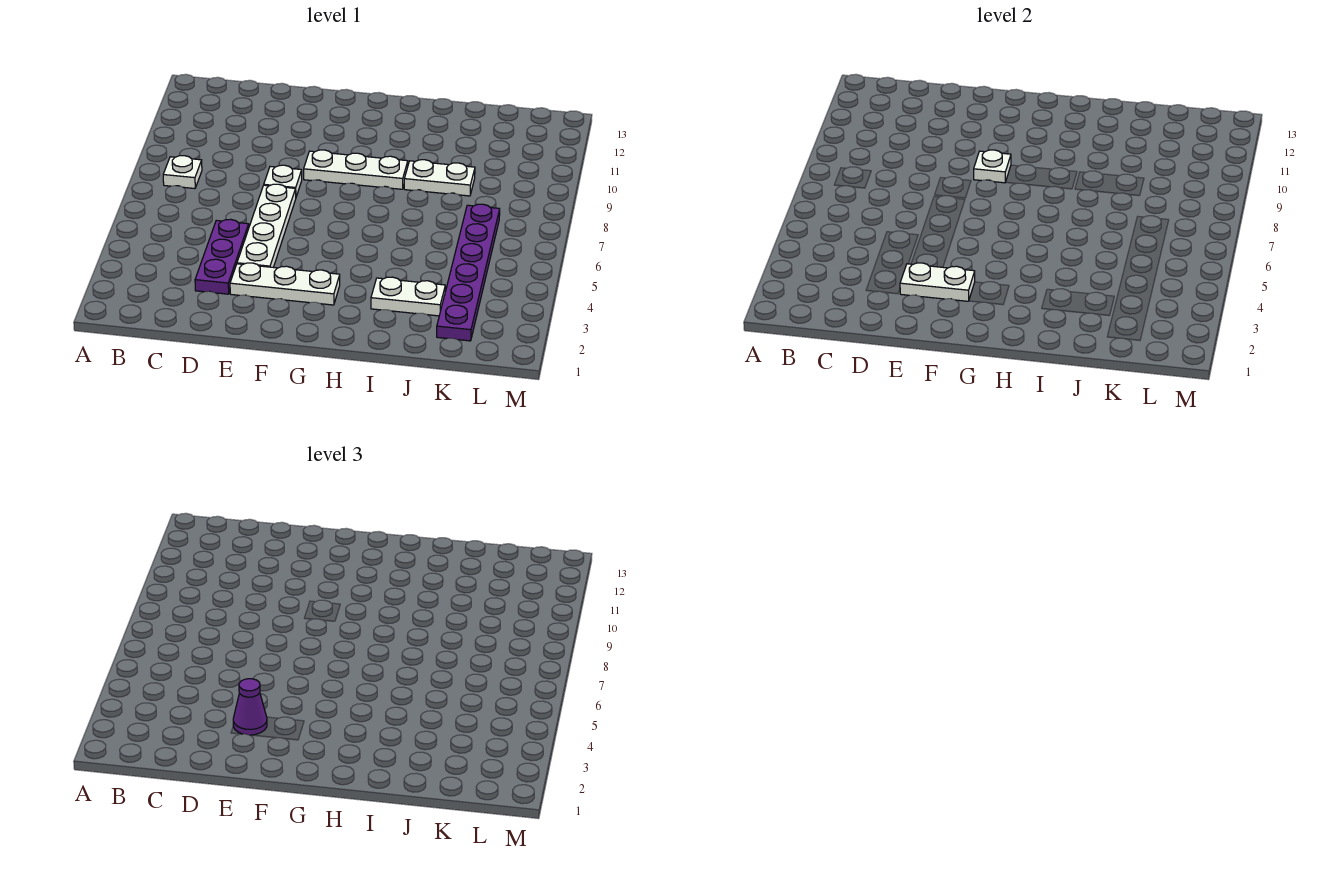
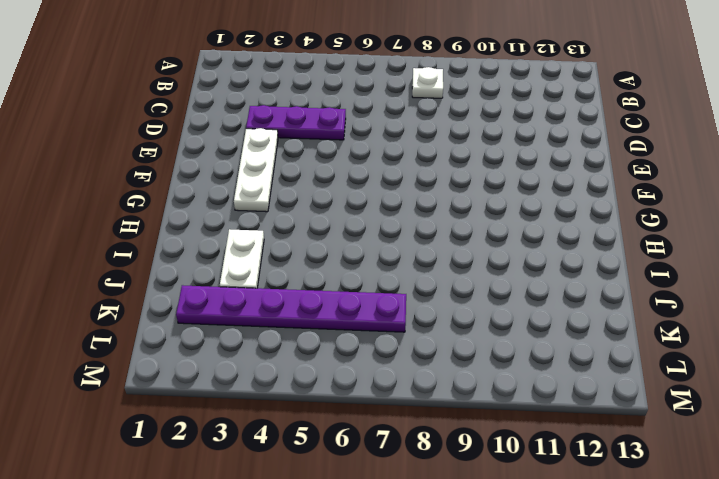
none -> white 1x4 plate [237,184,296,267]
none -> white 1x1 plate [264,165,302,197]
none -> white 1x3 plate [304,150,408,189]

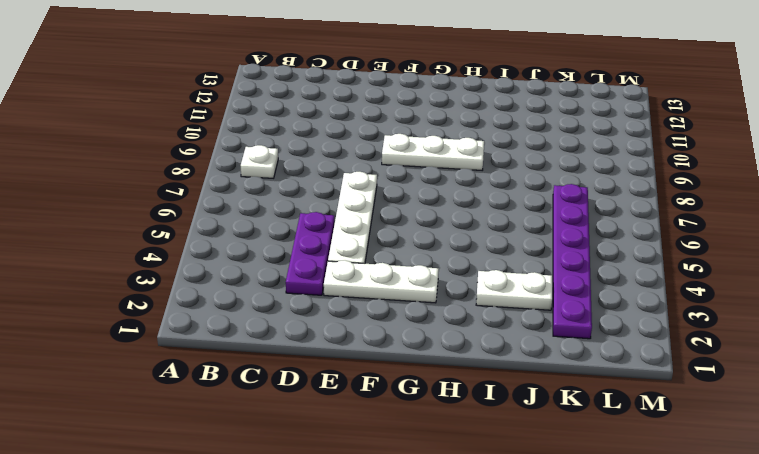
none -> white 1x1 plate [264,165,302,197]
none -> white 1x2 plate [404,160,475,196]
none -> white 1x2 plate [900,263,975,301]

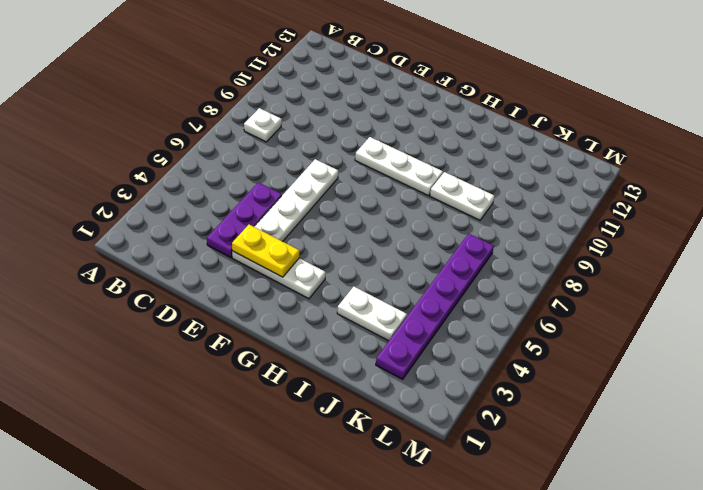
yellow 1x2 plate [232,225,299,277] -> white 1x2 plate [900,263,975,301]
none -> white 1x1 plate [264,165,302,197]
none -> white 1x1 plate [974,150,1011,183]
none -> purple 1x1 cone [233,679,267,735]

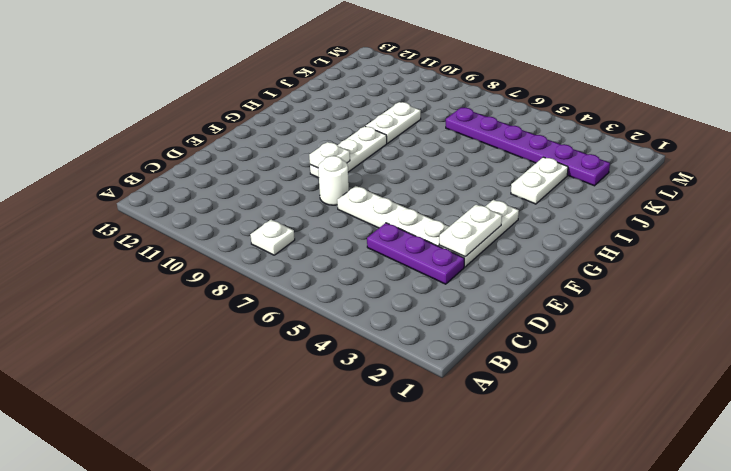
white 1x1 round brick [318,156,349,205] -> white 1x1 plate [264,165,302,197]
none -> purple 1x1 cone [233,679,267,735]

